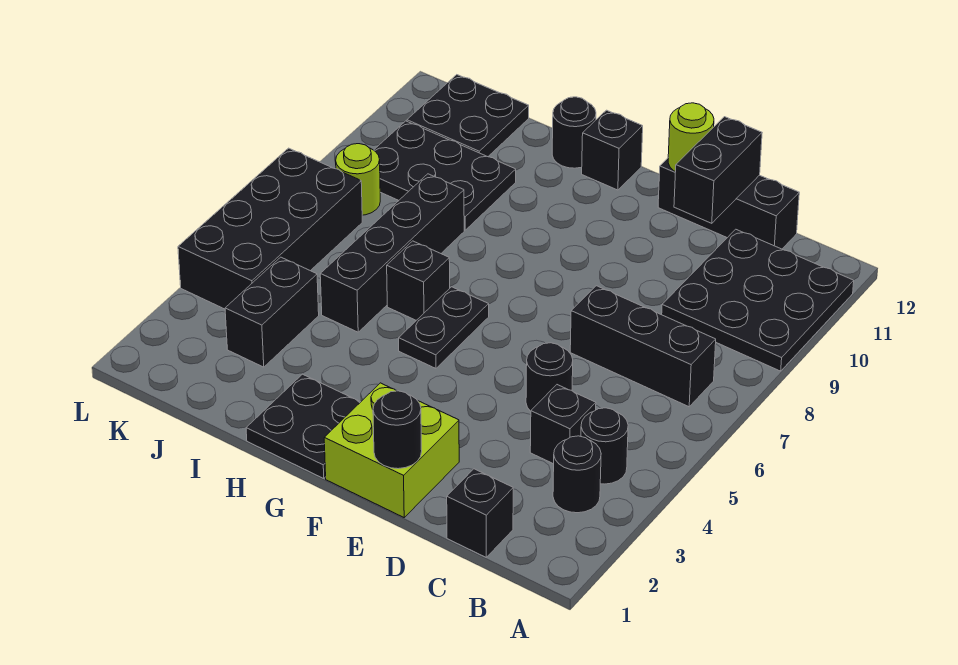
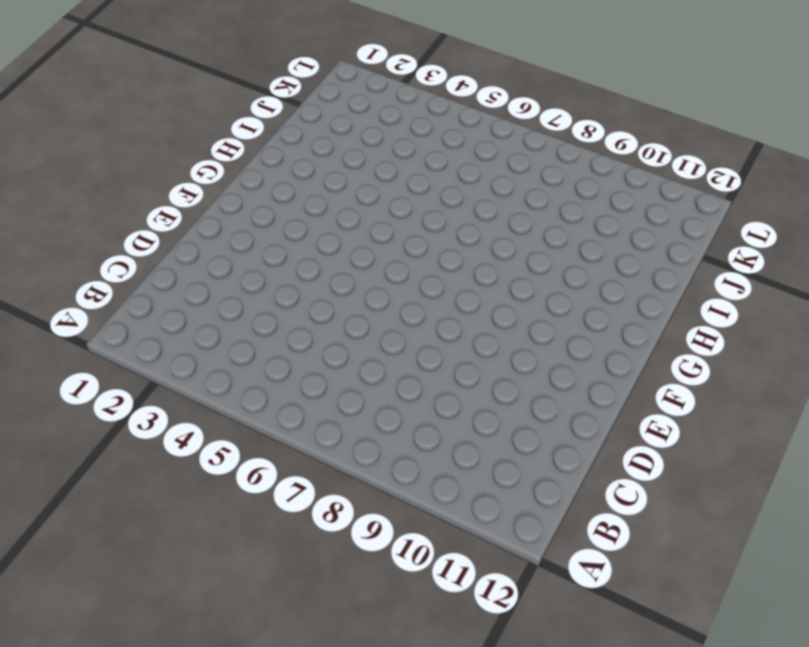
none -> black 3x3 plate [662,229,854,371]
none -> black 1x1 round brick [553,436,601,513]
none -> black 1x1 round brick [581,408,628,484]

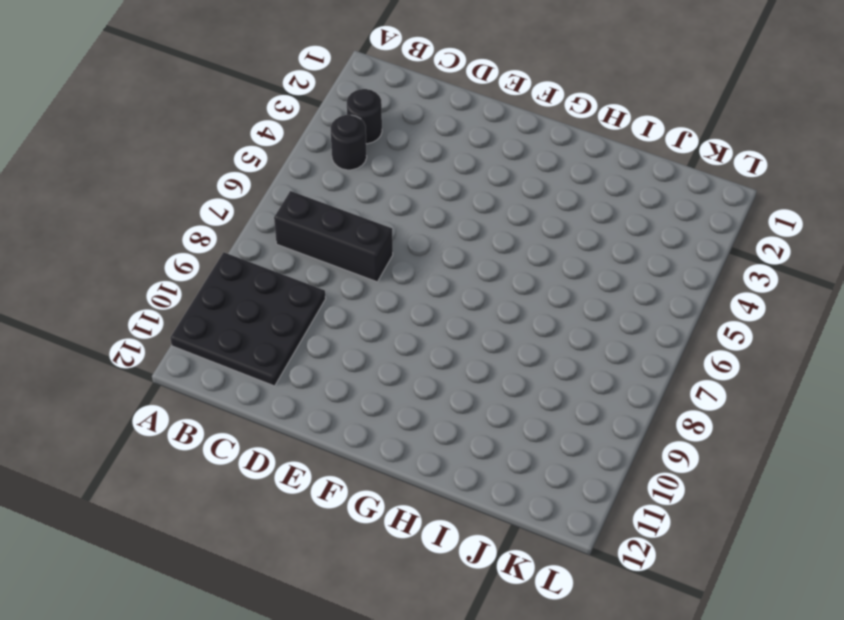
none -> black 1x1 brick [447,469,513,557]
none -> black 1x1 brick [530,385,596,464]
none -> black 1x3 brick [658,158,799,249]

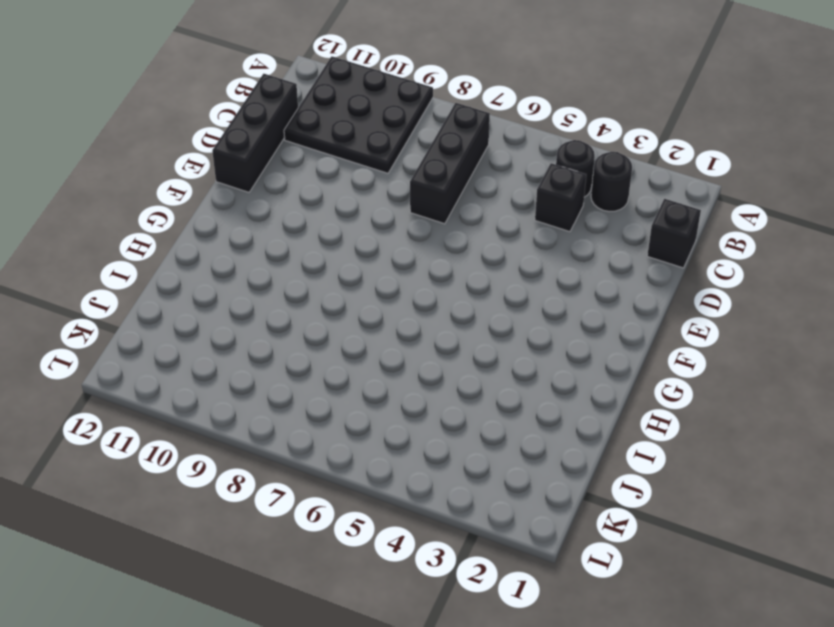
none -> black 1x1 round brick [526,343,573,411]
none -> lime 2x2 brick [324,383,459,517]
none -> black 2x2 plate [246,374,360,479]

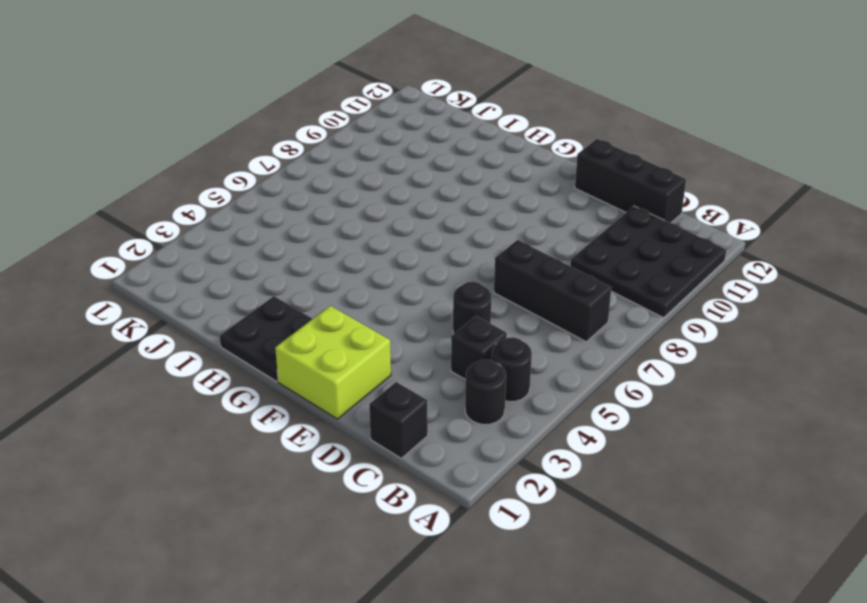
none -> black 1x2 plate [399,287,489,368]
none -> black 1x1 brick [582,110,643,190]
none -> black 1x1 brick [387,241,450,320]

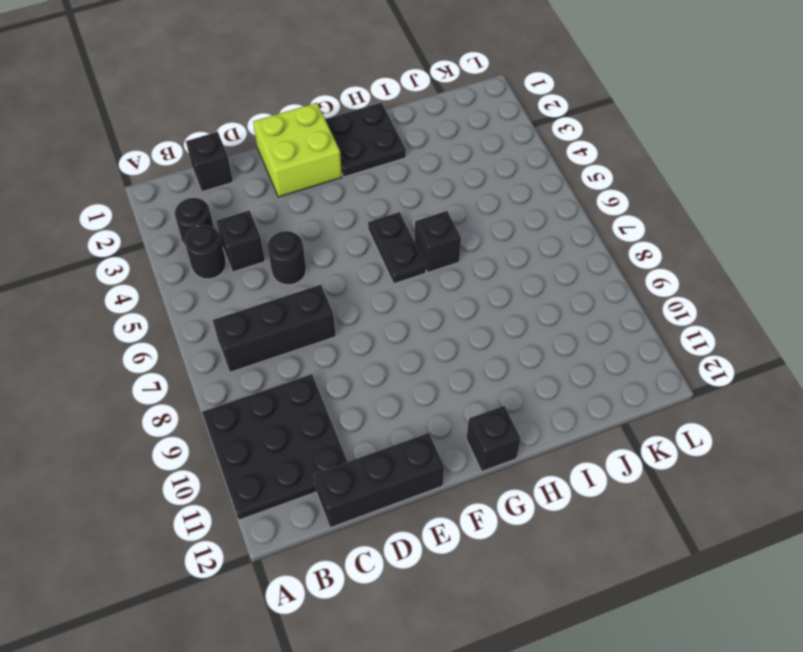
none -> black 1x1 round brick [552,97,596,168]
none -> black 1x4 brick [320,174,464,332]
none -> black 2x3 plate [374,121,516,230]

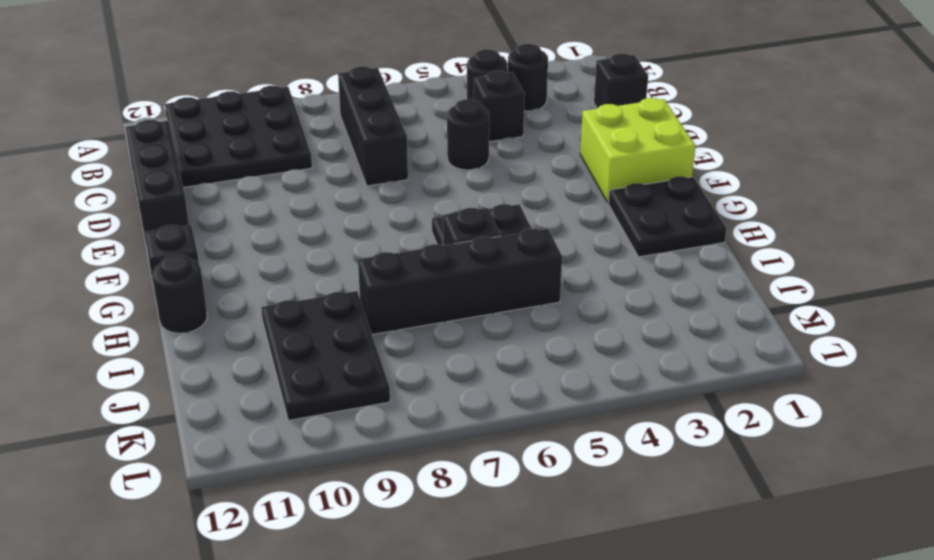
none -> black 1x2 brick [225,257,319,367]
none -> black 2x2 plate [407,75,529,157]
none -> black 2x4 brick [178,148,362,309]

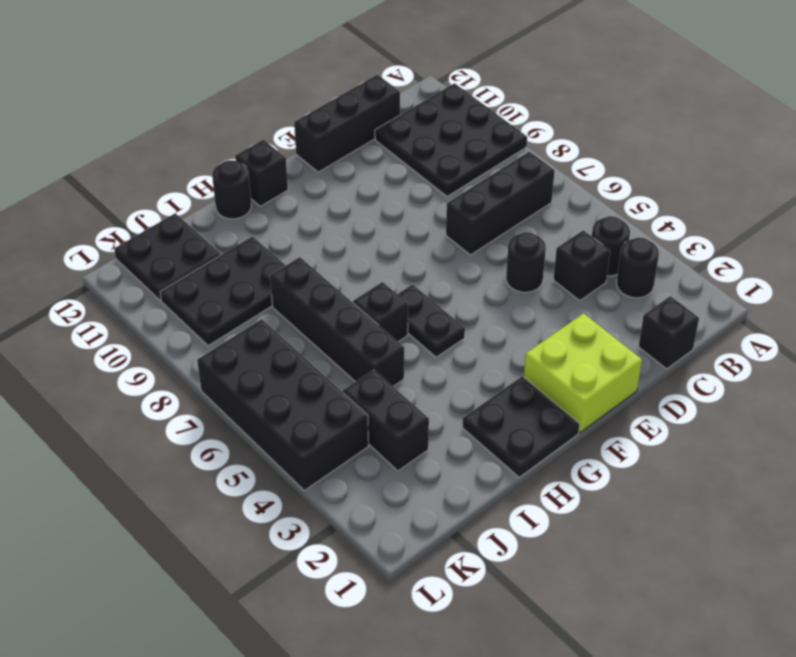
none -> lime 1x1 round brick [336,144,380,215]
none -> black 1x2 brick [674,117,762,223]
none -> black 1x1 round brick [373,391,422,469]

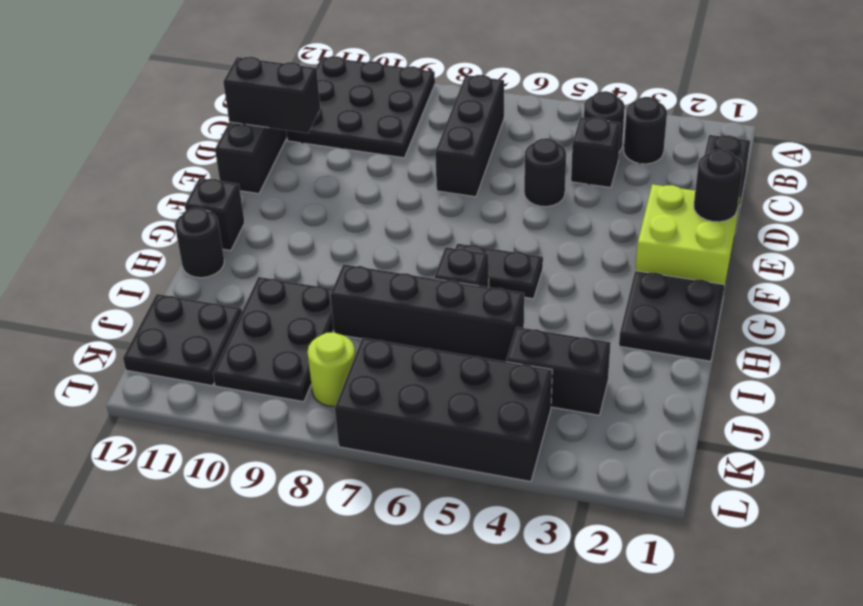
none -> lime 1x1 round brick [668,103,714,172]

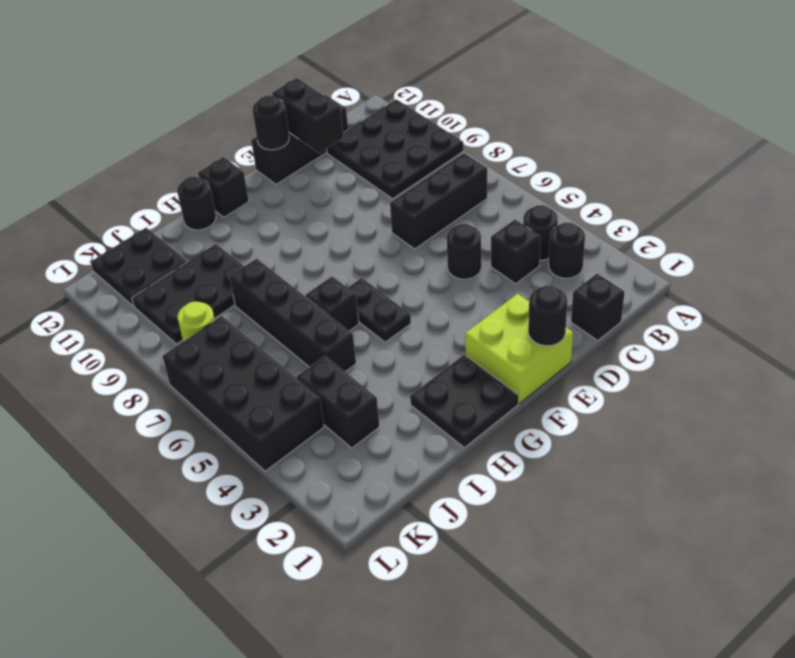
black 1x1 round brick [252,96,289,150] -> lime 1x1 round brick [668,103,714,172]

